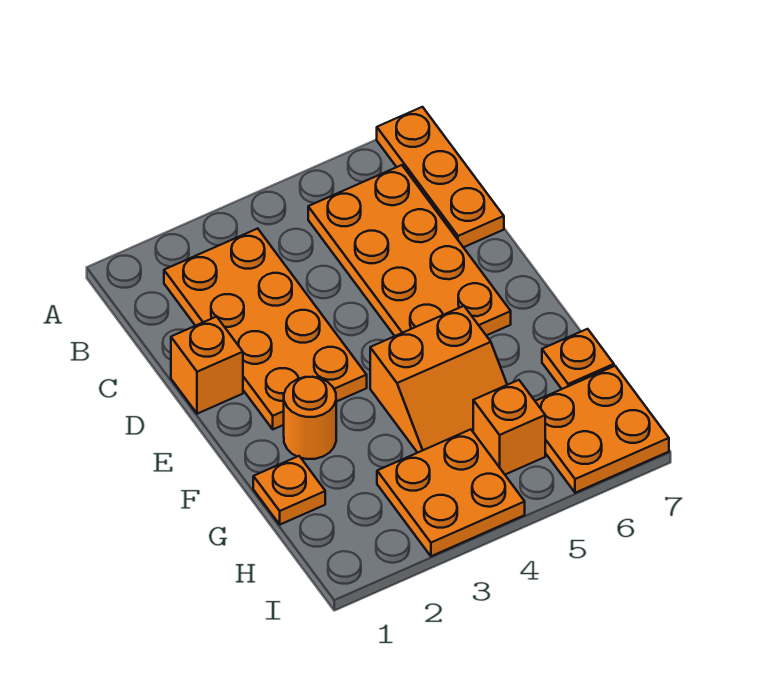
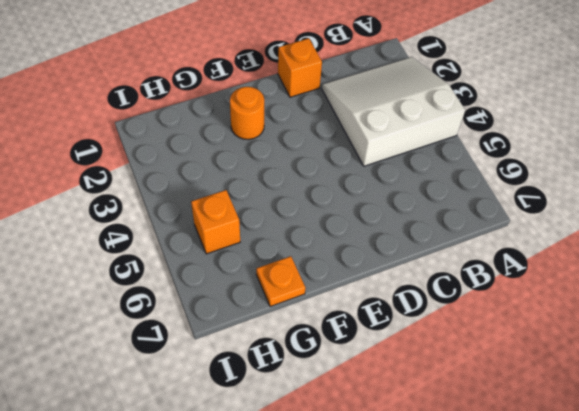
white 3x3 slope [322,57,465,166] -> orange 2x4 plate [164,229,367,429]
none -> orange 1x3 plate [377,107,504,247]
none -> orange 2x4 plate [308,165,511,336]

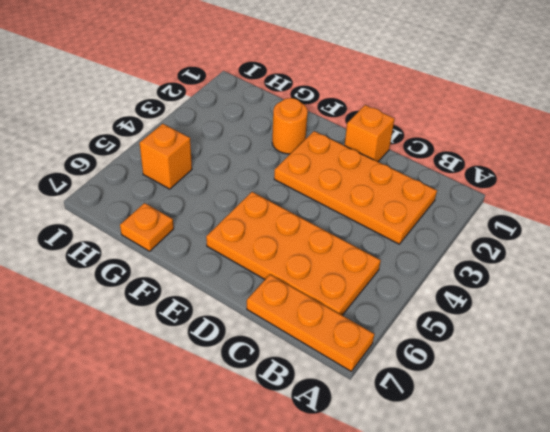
none -> orange 2x2 slope [370,306,507,453]
none -> orange 1x1 plate [253,456,325,525]

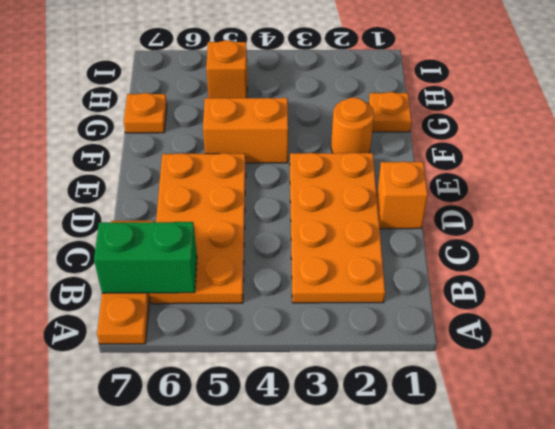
green 1x2 brick [94,222,197,293] -> none
none -> orange 2x2 plate [377,429,525,556]
none -> orange 2x2 plate [535,366,669,493]

